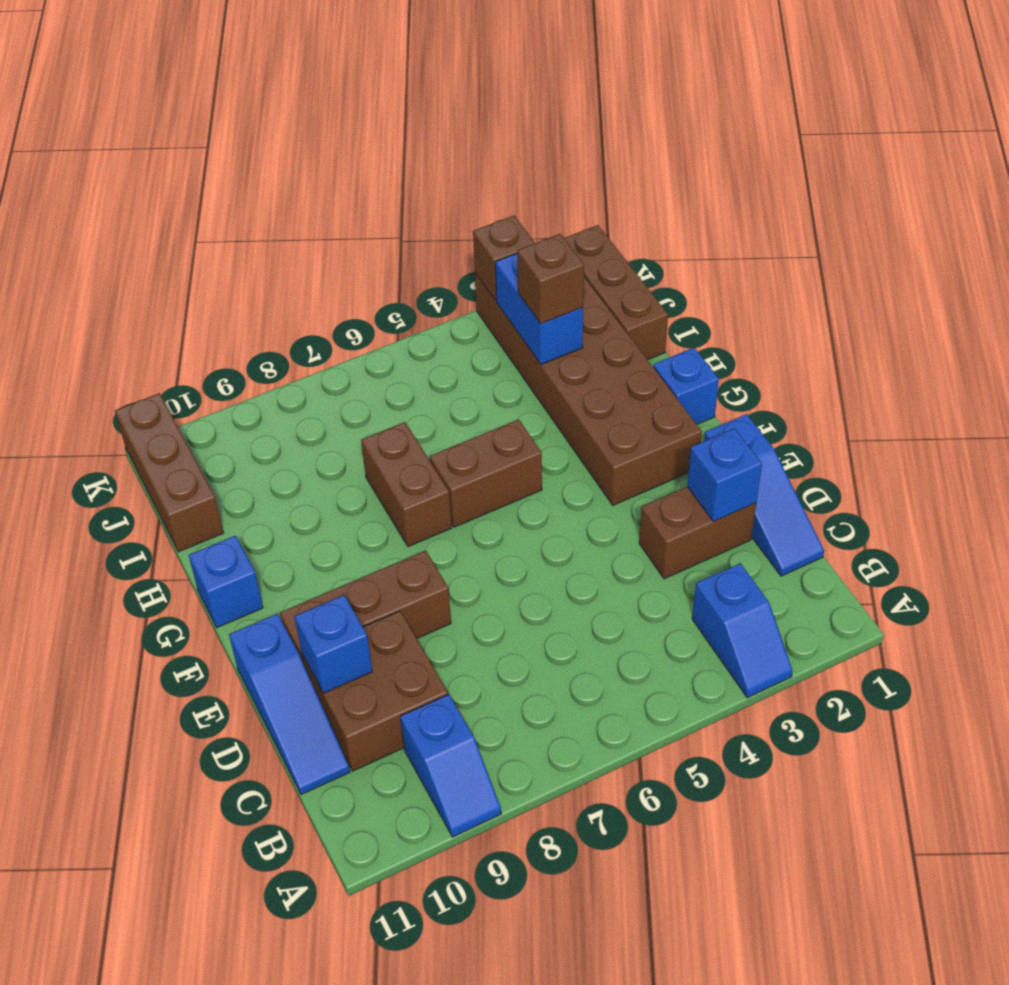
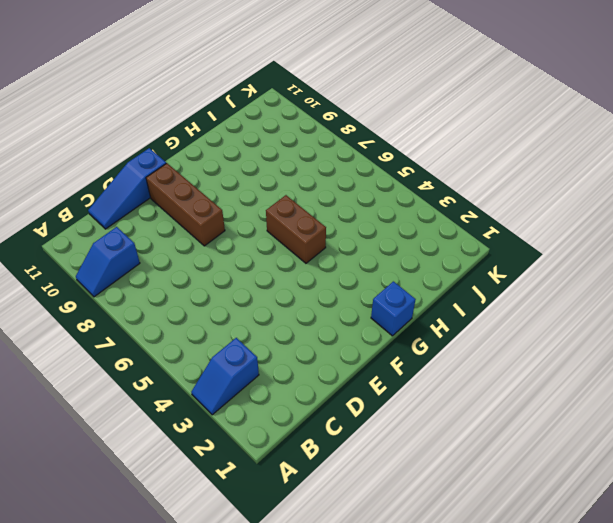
none -> blue 1x3 slope [704,414,824,576]
none -> brown 2x2 brick [302,611,448,771]
none -> brown 1x2 brick [639,487,756,579]

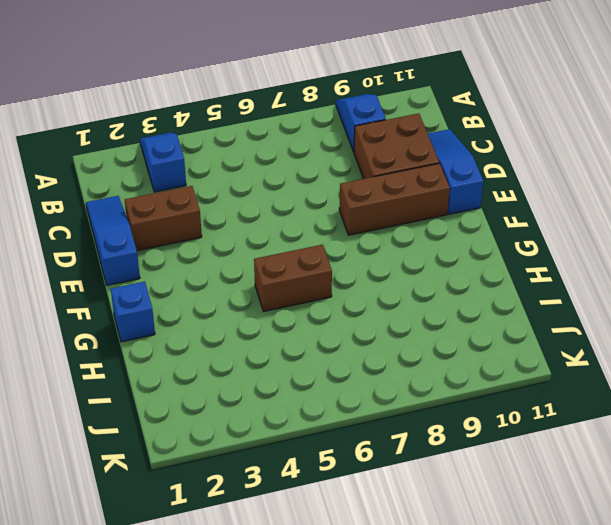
none -> brown 2x6 brick [475,273,702,505]
none -> brown 1x2 brick [361,422,452,547]
none -> blue 1x1 brick [189,536,263,627]

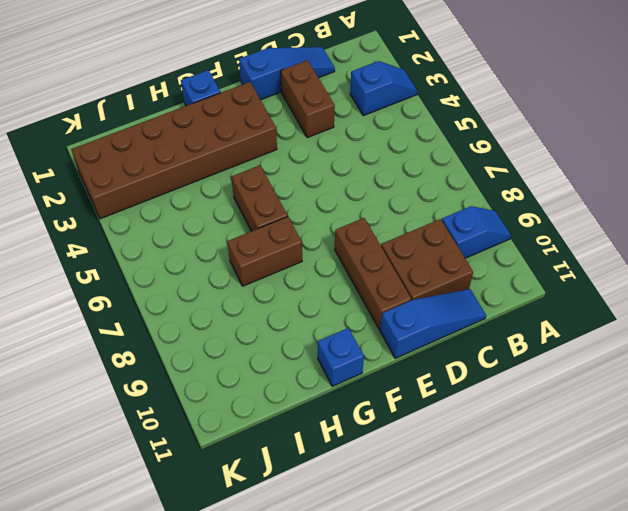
none -> brown 1x3 brick [564,225,668,360]
none -> brown 1x3 brick [115,393,223,552]
none -> blue 1x1 brick [687,428,762,522]

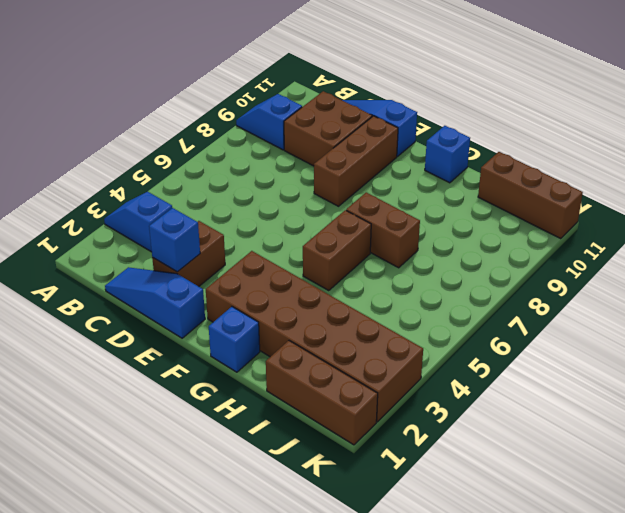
none -> blue 1x1 brick [295,595,372,693]
none -> blue 1x2 brick [495,253,583,364]
none -> brown 1x1 brick [473,216,535,301]

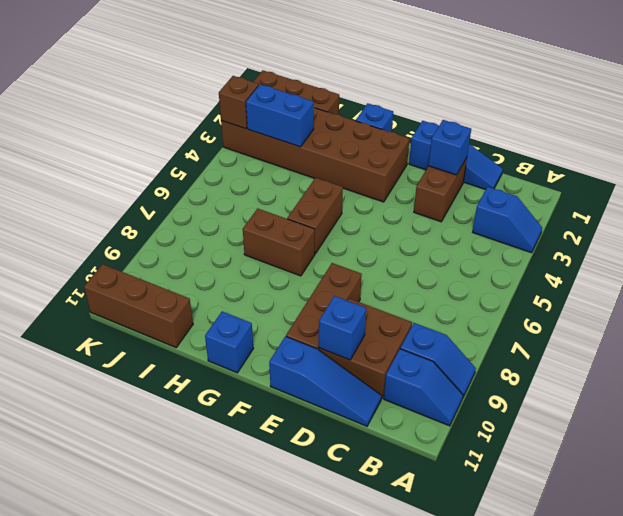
blue 1x2 slope [384,349,463,426] -> none
none -> brown 1x1 brick [517,234,584,324]

